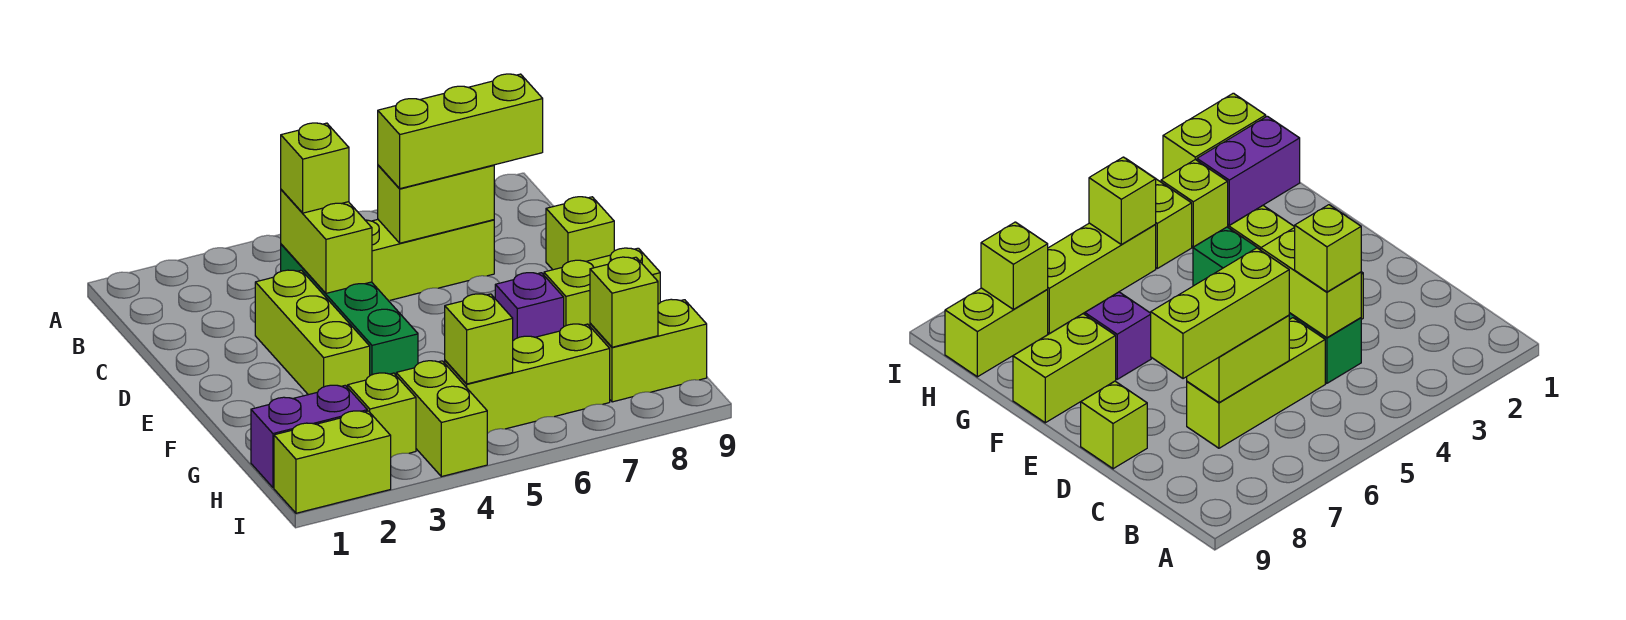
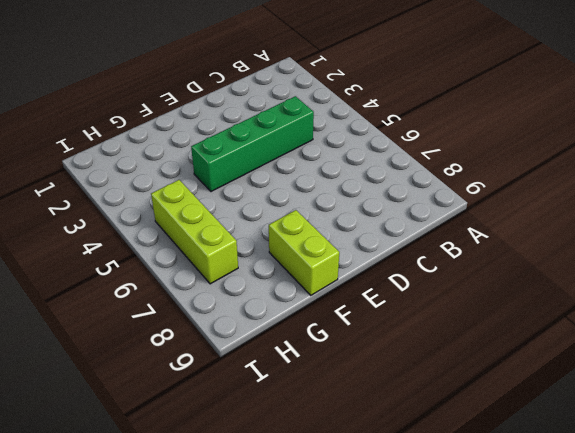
none -> lime 1x3 brick [365,220,494,300]
none -> lime 1x3 brick [255,270,370,395]
none -> lime 1x1 brick [546,197,614,270]

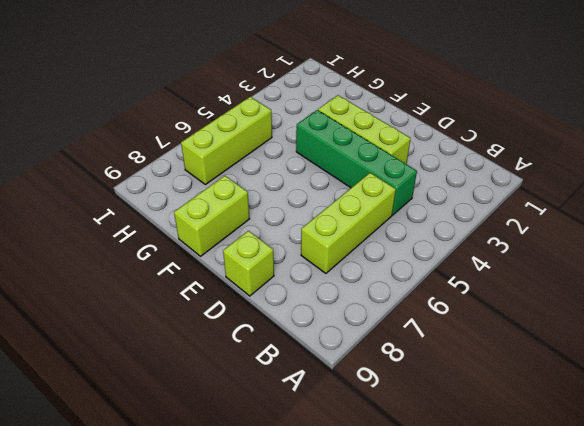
none -> purple 1x1 brick [495,273,564,340]
none -> purple 1x2 brick [251,385,367,488]
none -> lime 1x1 brick [348,373,416,457]

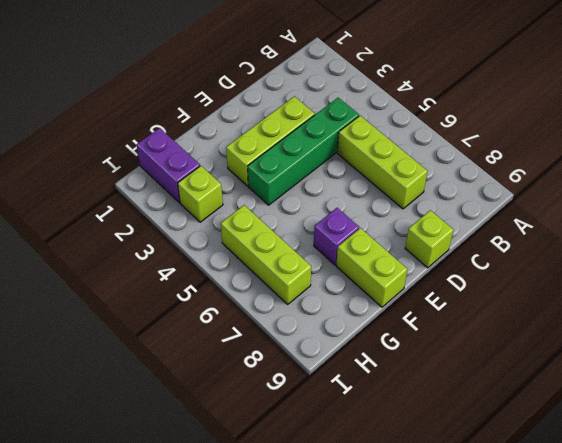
none -> lime 1x2 brick [396,361,487,477]
none -> lime 1x2 brick [590,299,707,402]
none -> lime 1x2 brick [274,411,391,513]

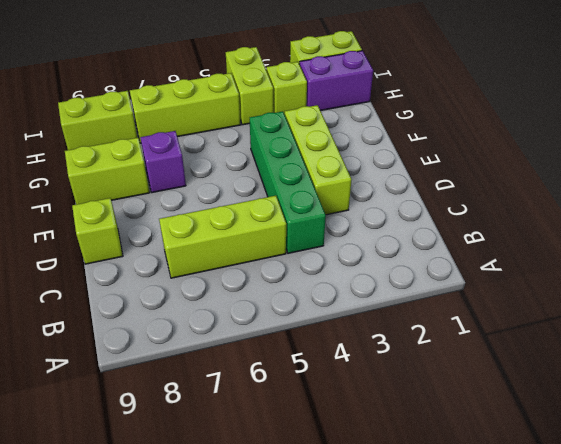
none -> lime 1x2 brick [281,190,372,293]
none -> lime 1x2 brick [378,165,494,243]
none -> lime 1x1 brick [445,294,513,384]

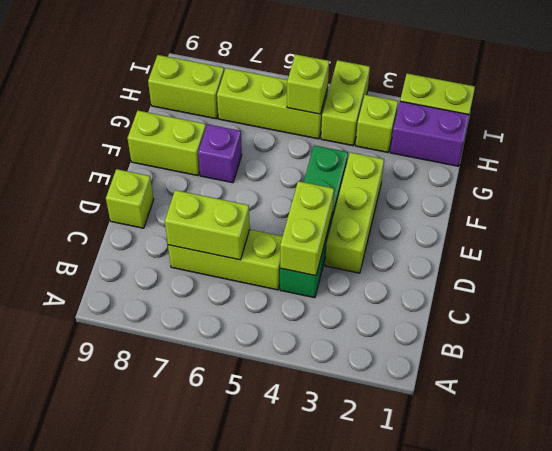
none -> lime 1x1 brick [590,257,658,347]
none -> lime 1x1 brick [281,123,349,213]
none -> lime 1x3 brick [378,74,543,189]

